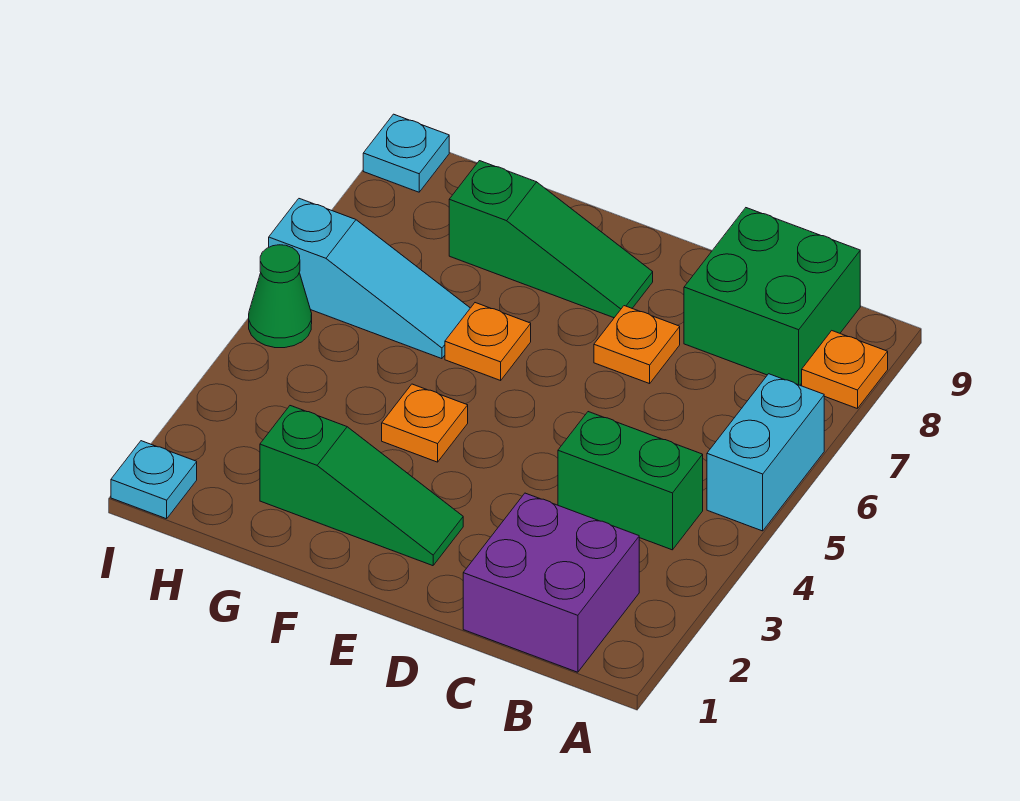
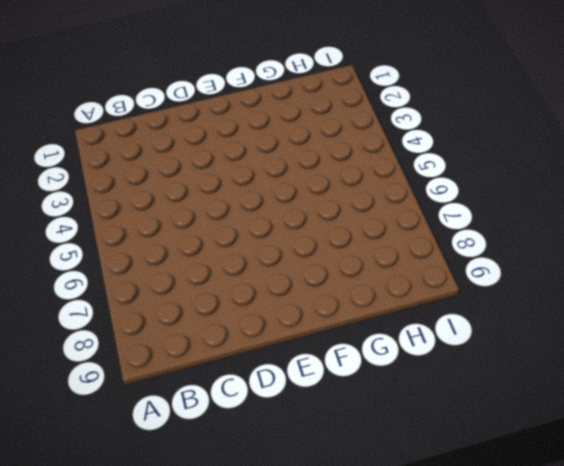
none -> cyan 1x2 brick [707,374,824,531]
none -> orange 1x1 plate [802,331,888,409]
none -> purple 2x2 brick [463,493,639,672]

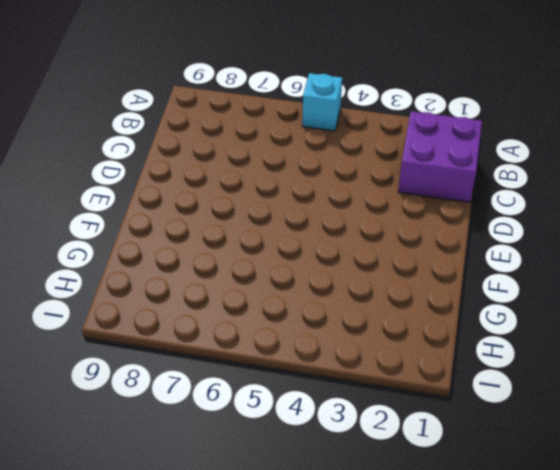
cyan 1x1 brick [302,73,342,131] -> cyan 1x2 brick [707,374,824,531]
none -> orange 1x1 plate [802,331,888,409]
none -> green 1x2 brick [558,412,703,550]
none -> green 2x2 brick [684,208,860,385]

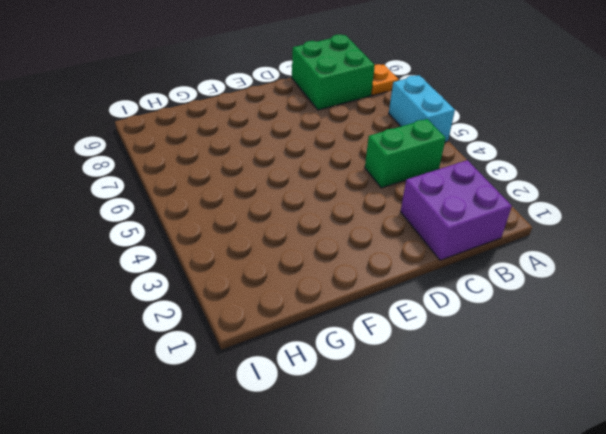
none -> orange 1x1 plate [594,306,680,384]
none -> green 1x3 slope [260,406,463,566]
none -> green 1x3 slope [449,161,653,318]

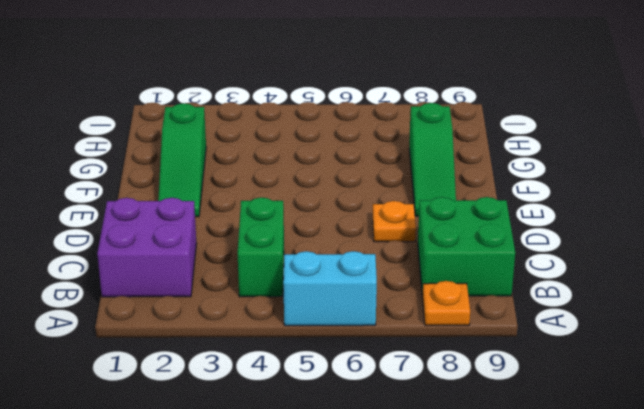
none -> orange 1x1 plate [382,384,468,462]
none -> orange 1x1 plate [445,303,531,380]
none -> cyan 1x3 slope [269,199,470,359]

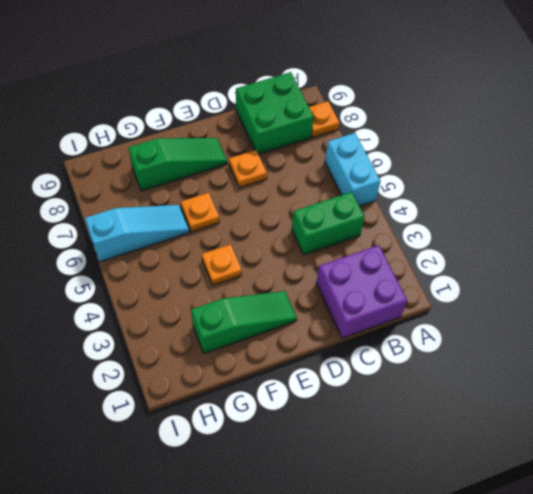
none -> cyan 1x1 plate [111,441,197,519]
none -> green 1x1 cone [249,245,312,348]
none -> cyan 1x1 plate [363,114,449,192]

